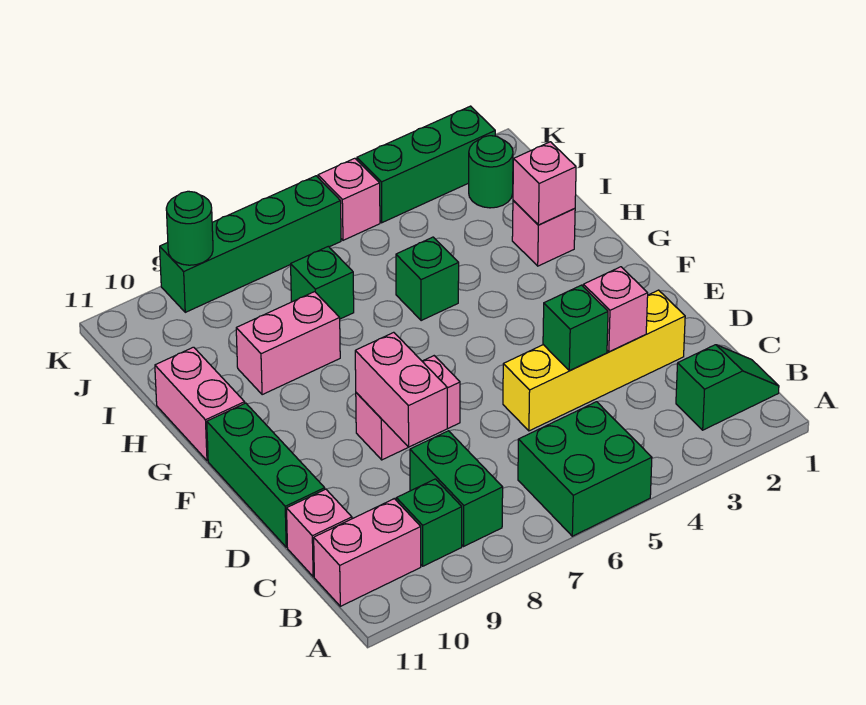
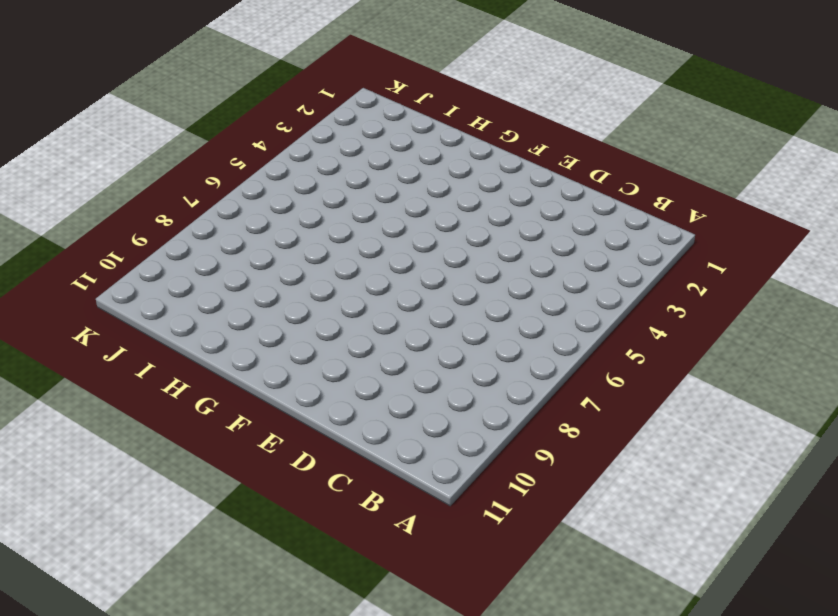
none -> green 2x2 brick [518,402,652,536]
none -> green 1x2 slope [676,345,779,430]
none -> green 1x2 brick [410,431,503,546]

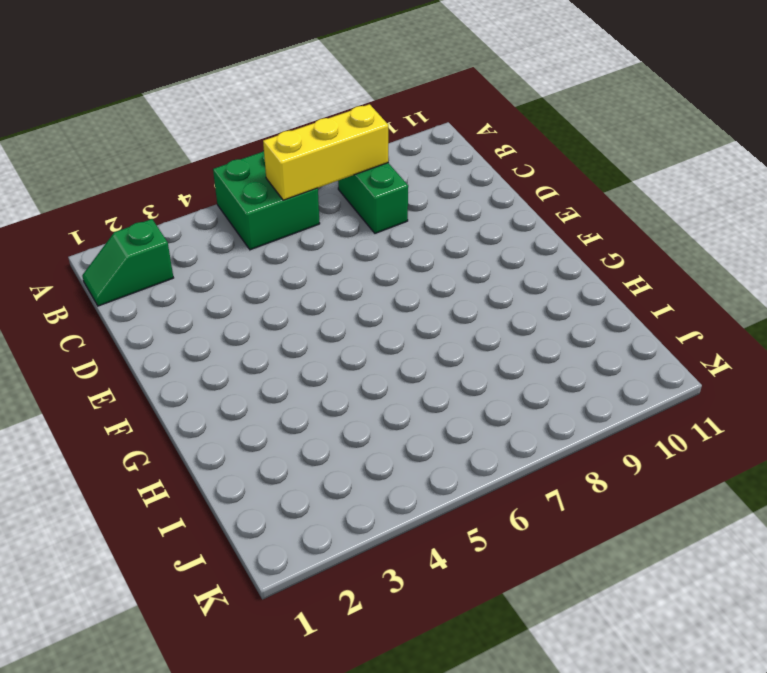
yellow 1x3 brick [263,104,388,200] -> none
none -> green 1x1 brick [396,479,462,566]
none -> pink 1x2 brick [314,499,421,606]
none -> pink 1x1 brick [287,489,352,577]

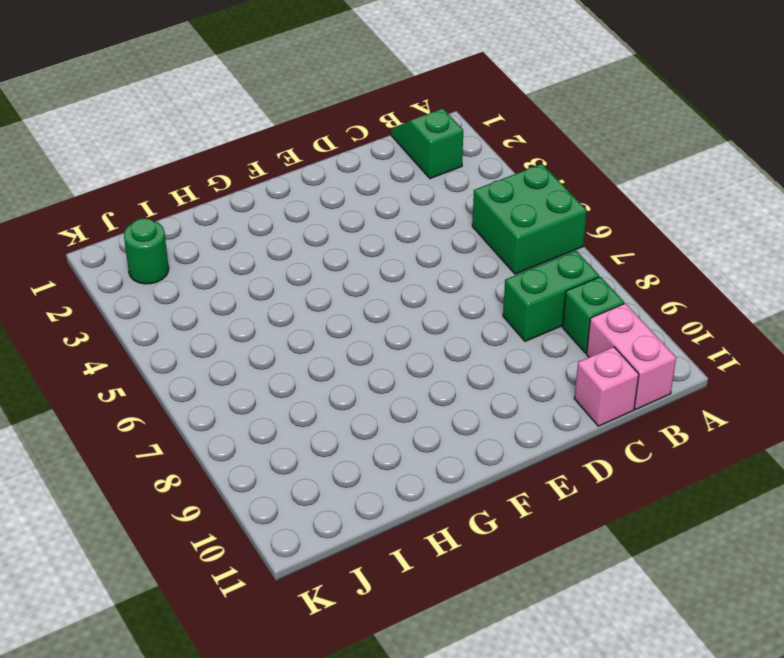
none -> yellow 1x4 brick [503,290,685,431]
none -> green 1x3 brick [207,403,325,547]
none -> pink 1x2 brick [356,356,460,460]

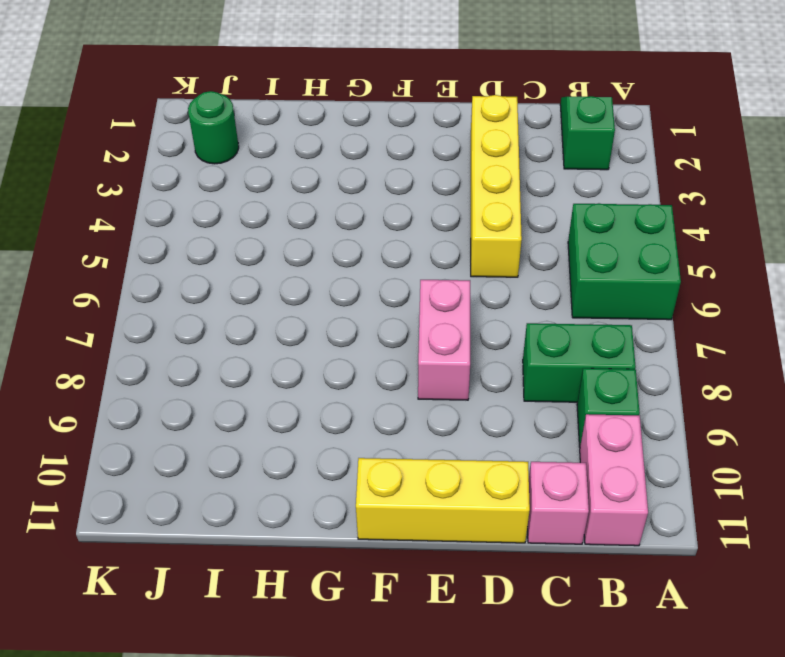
yellow 1x3 brick [356,458,530,543] -> green 1x3 brick [207,403,325,547]
none -> pink 1x2 brick [155,347,245,461]
none -> pink 1x1 brick [512,200,575,266]
none -> green 1x1 brick [396,237,459,321]

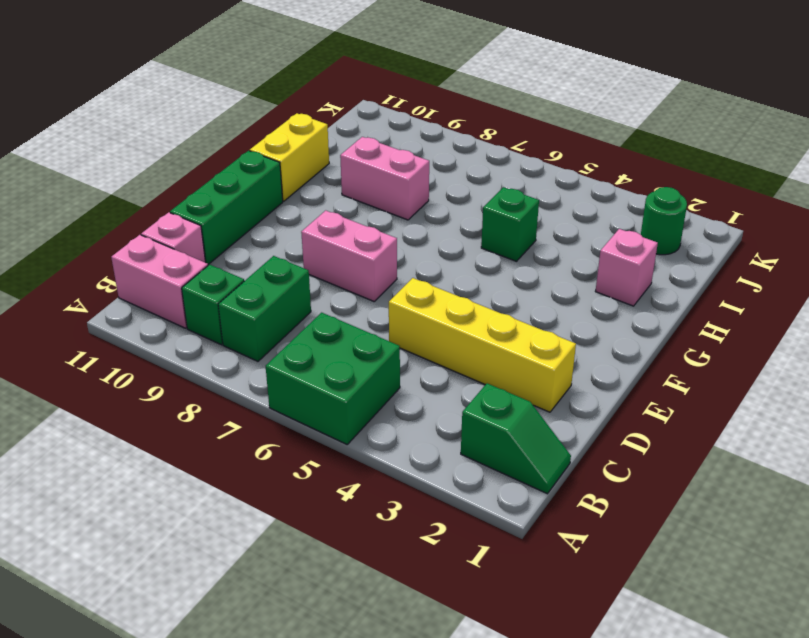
yellow 1x2 brick [250,113,329,201] -> pink 1x2 brick [155,347,245,461]
none -> green 1x1 brick [291,246,354,319]
none -> green 1x3 brick [357,106,495,223]
none -> pink 1x1 brick [318,158,380,240]

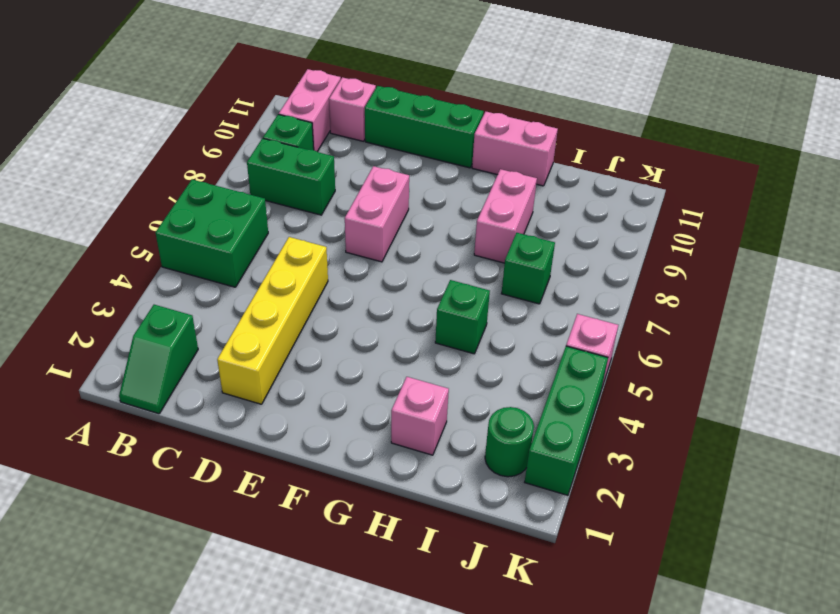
none -> green 1x4 brick [160,176,341,312]
none -> pink 1x1 brick [583,267,648,352]
none -> green 1x1 brick [543,285,608,371]

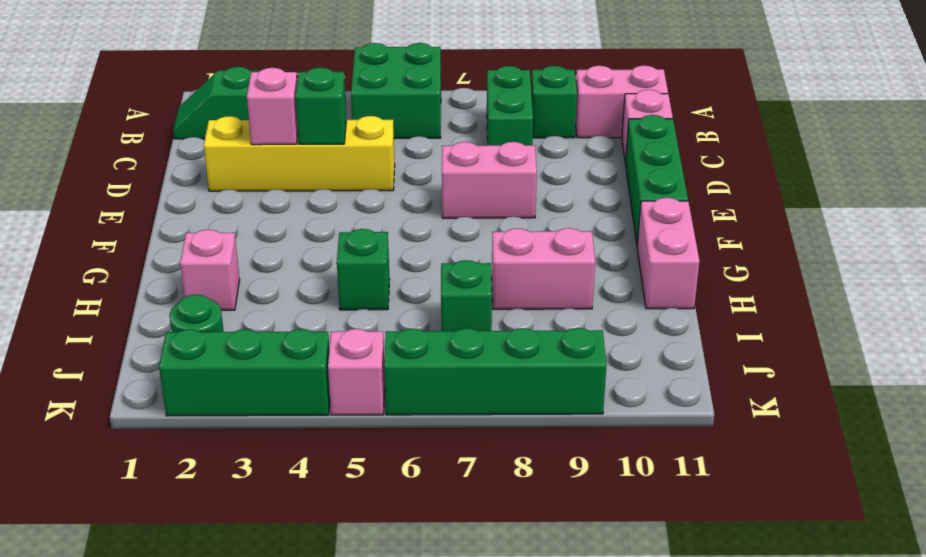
none -> pink 1x2 brick [355,332,447,447]
none -> pink 1x1 brick [513,142,576,225]
none -> green 1x1 round brick [166,191,213,265]

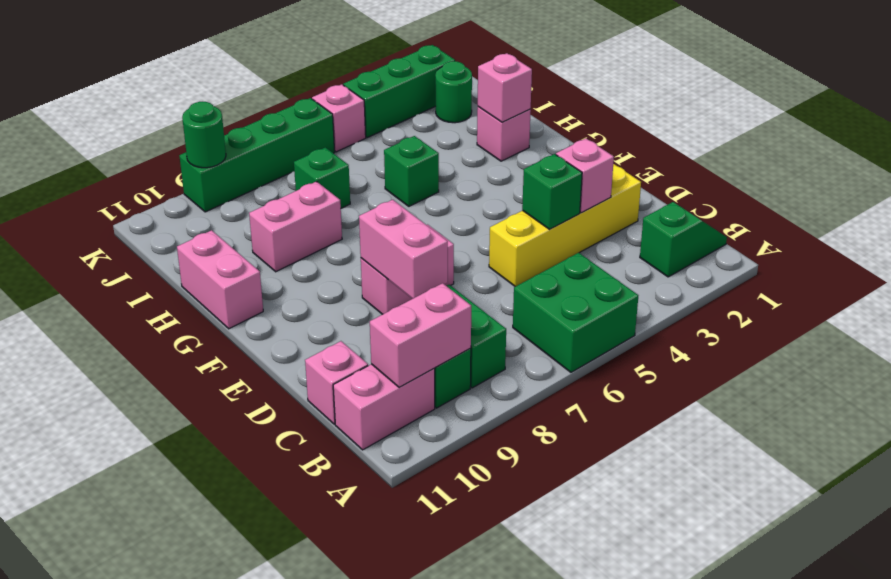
pink 1x2 brick [370,283,471,387] -> none
none -> green 1x3 brick [207,403,325,547]

